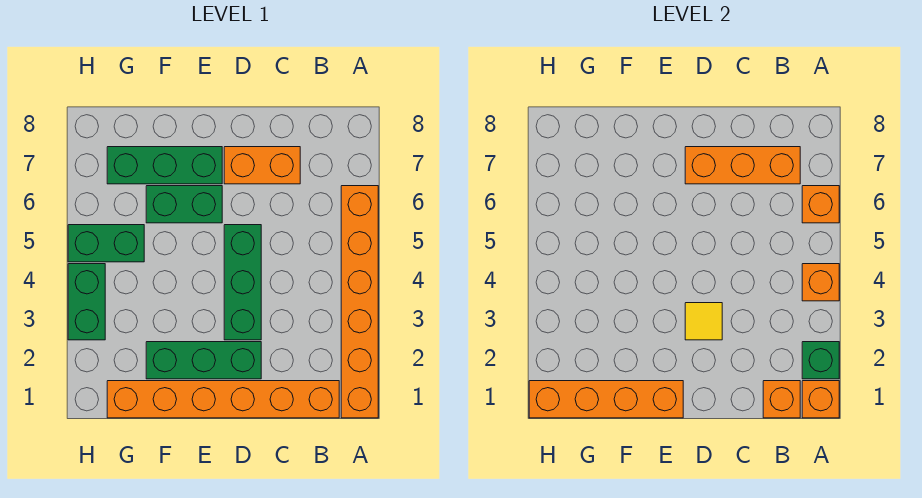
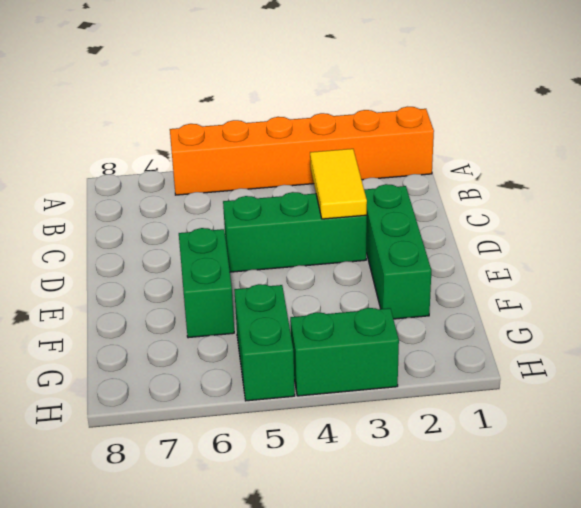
yellow 1x2 tile [310,149,367,219] -> yellow 1x1 tile [685,303,722,340]
none -> orange 1x6 brick [107,381,339,418]
none -> orange 1x2 brick [224,147,300,184]
none -> green 1x3 brick [107,147,222,184]

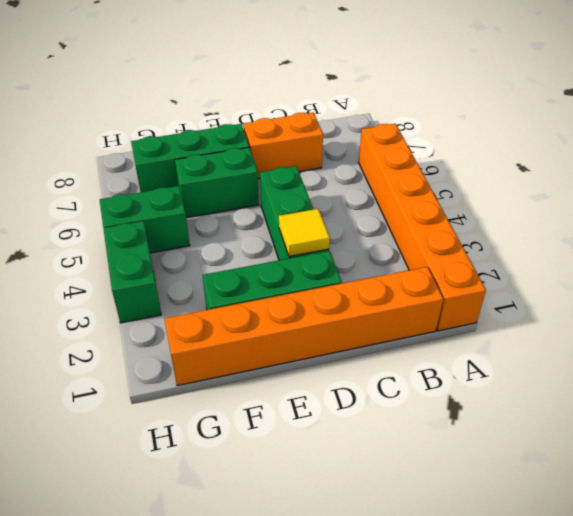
none -> orange 1x1 brick [802,381,839,418]
none -> green 1x1 brick [802,342,839,379]
none -> orange 1x1 brick [802,264,839,301]

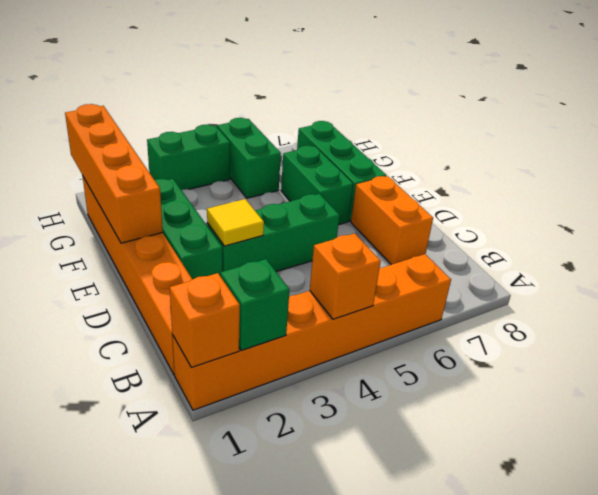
none -> orange 1x1 brick [802,186,839,223]
none -> orange 1x1 brick [763,381,800,418]
none -> orange 1x3 brick [685,147,800,184]

